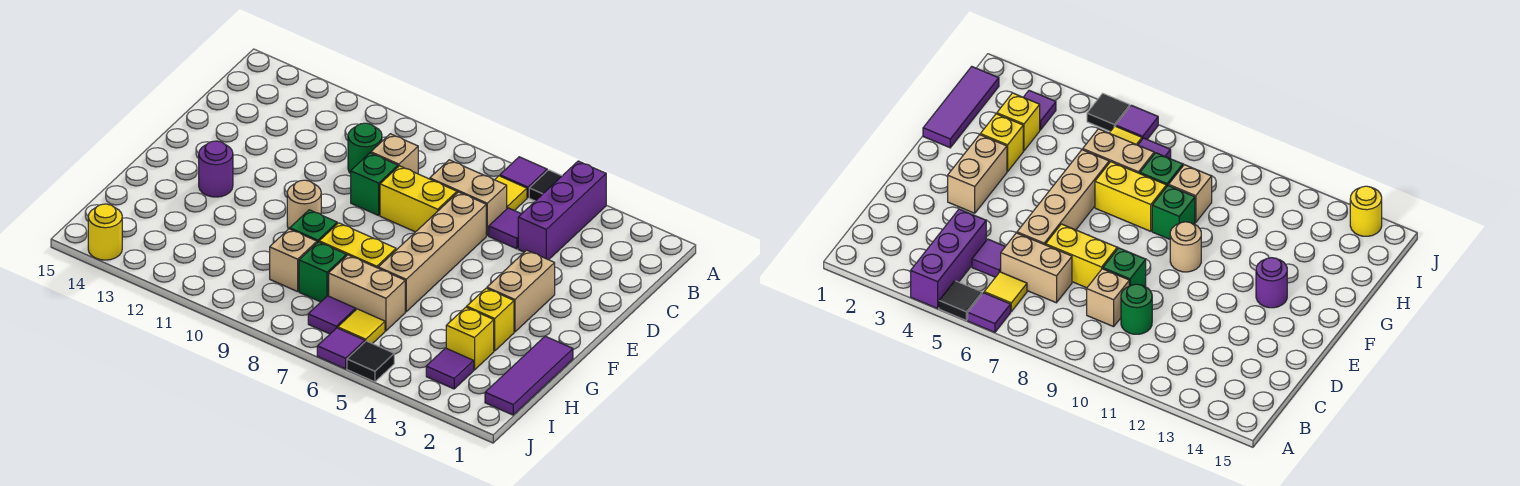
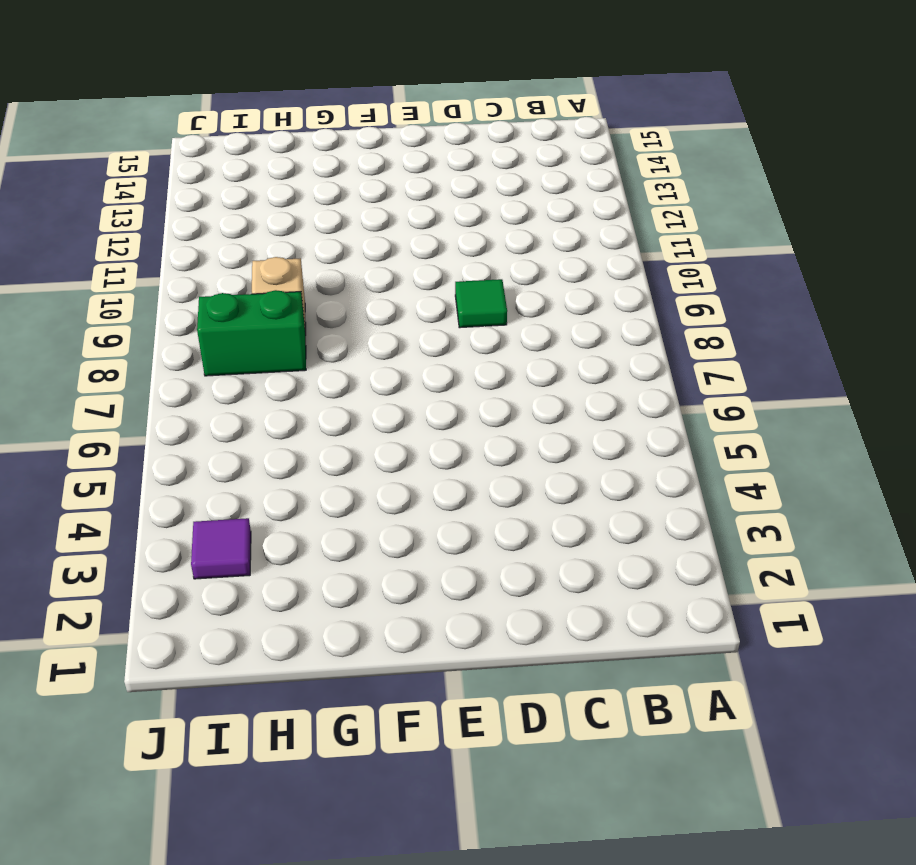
green 1x1 tile [455,279,507,328] -> green 1x1 brick [351,153,398,215]
green 1x2 brick [197,290,306,376] -> green 1x1 brick [299,242,346,302]
none -> purple 1x3 brick [518,161,606,260]
none -> black 1x1 tile [529,170,562,201]
none -> purple 1x1 tile [500,157,547,198]

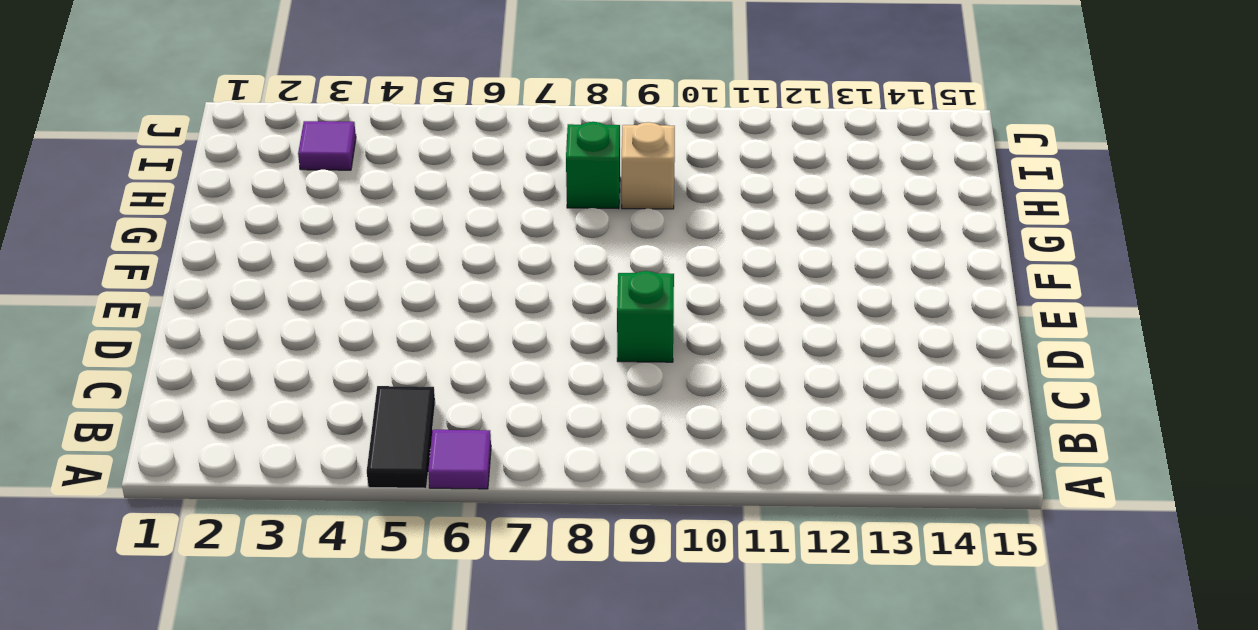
black 1x2 tile [367,386,435,488] -> black 1x1 tile [529,170,562,201]
none -> purple 1x3 brick [518,161,606,260]
none -> yellow 1x1 tile [495,176,527,210]
none -> purple 1x1 tile [489,208,521,249]

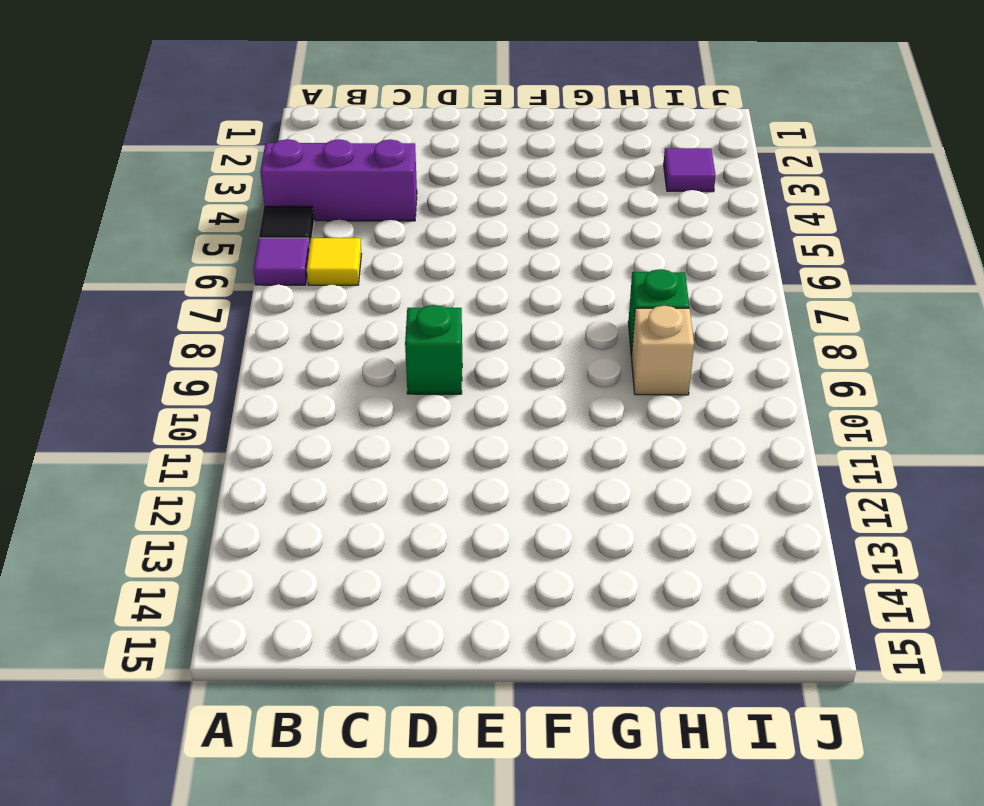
none -> purple 1x1 tile [489,208,521,249]
none -> tan 1x2 brick [430,160,507,236]
none -> tan 1x1 brick [371,134,418,174]

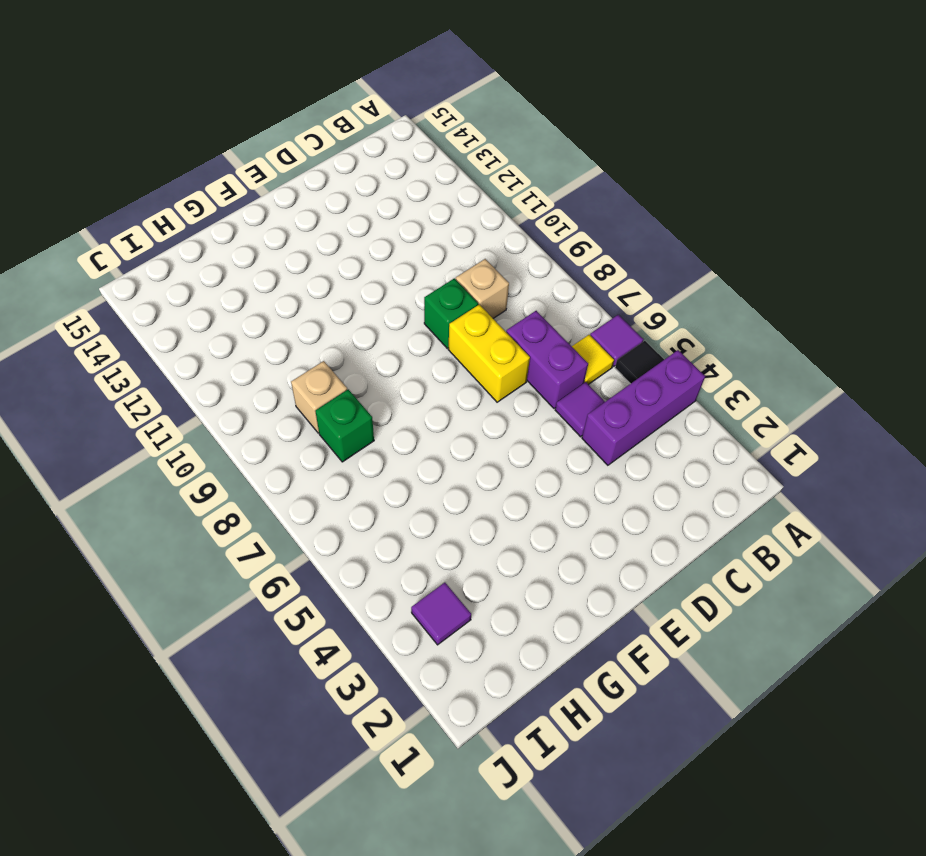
purple 1x2 brick [506,311,588,408] -> tan 1x2 brick [430,160,507,236]
none -> green 1x1 round brick [348,123,382,174]
none -> tan 1x4 brick [378,192,486,312]
none -> tan 1x2 brick [487,250,555,332]

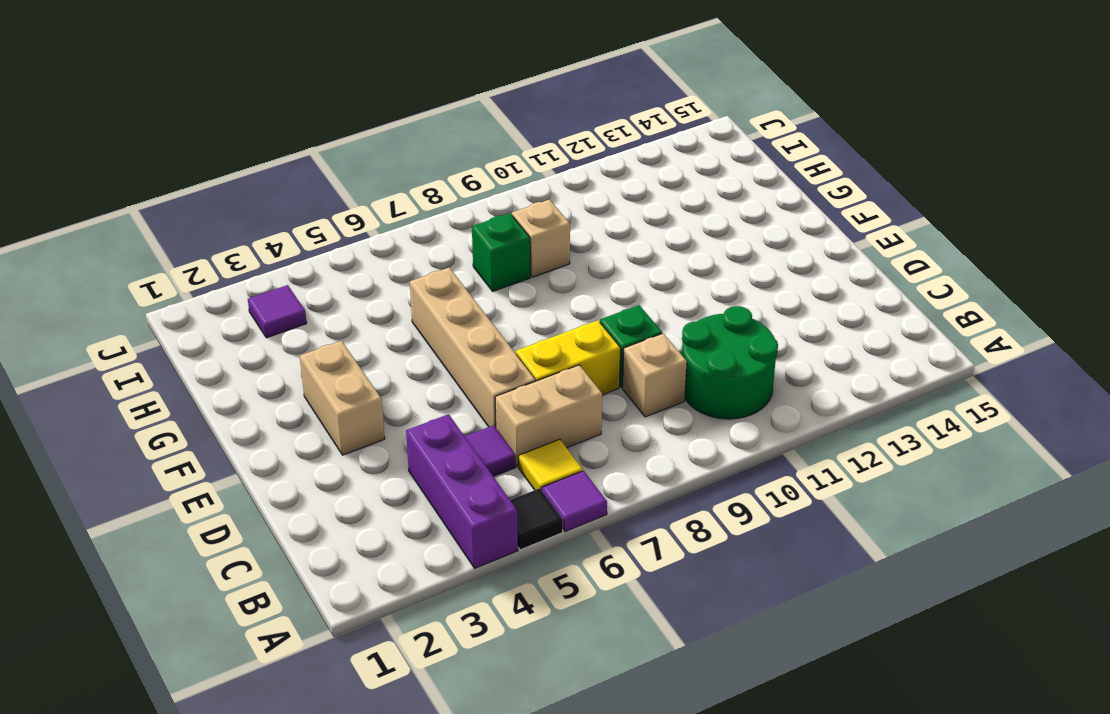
green 2x2 round brick [682,306,778,419] -> green 1x1 round brick [348,123,382,174]
none -> tan 1x1 round brick [287,180,321,229]
none -> purple 1x1 round brick [199,141,233,197]
none -> purple 1x3 tile [485,336,573,415]

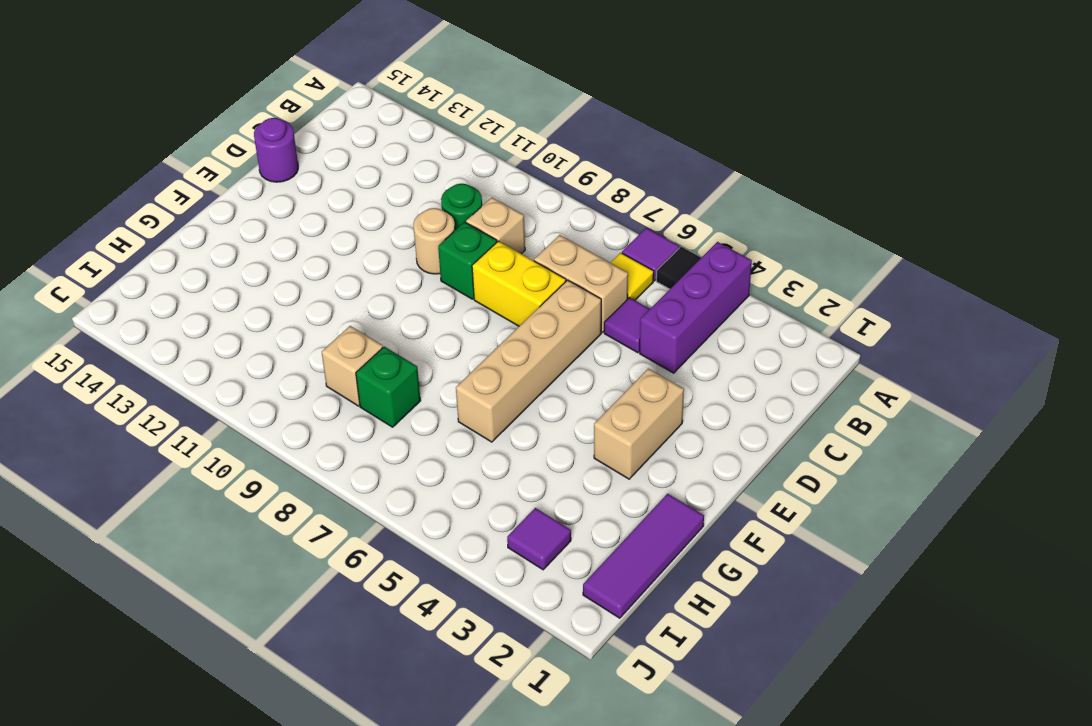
tan 1x1 round brick [413,208,455,274] -> tan 1x1 round brick moved to [287,180,321,229]
purple 1x1 round brick [254,118,298,182] -> purple 1x1 round brick moved to [199,141,233,197]
none -> yellow 1x1 brick [467,288,514,351]
none -> yellow 1x2 brick [319,223,396,268]
none -> green 1x1 brick [290,210,337,243]

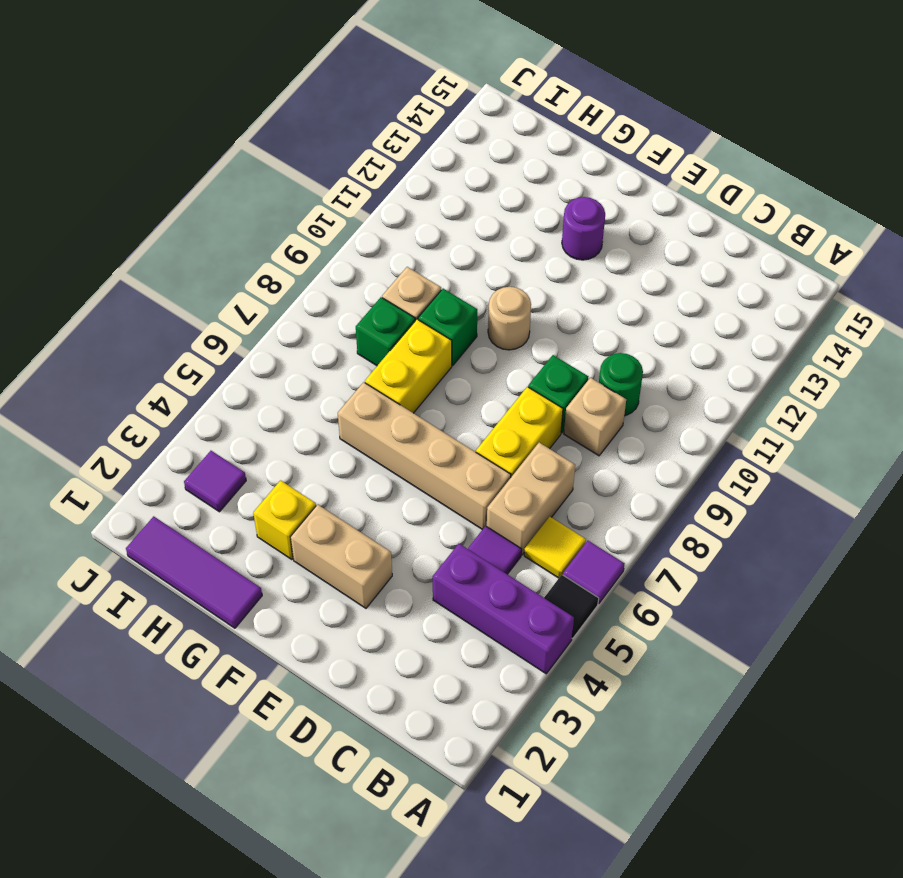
none -> yellow 1x1 brick [446,307,494,370]
none -> tan 1x2 brick [329,255,405,331]
none -> yellow 1x1 tile [338,309,385,344]

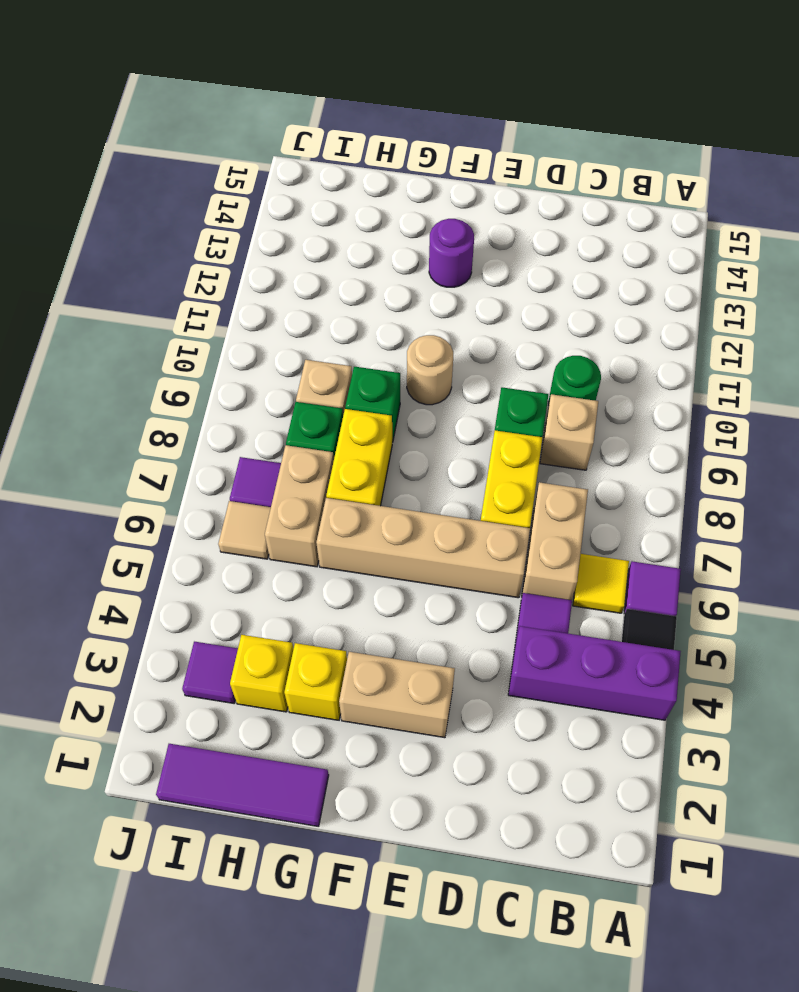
tan 1x1 tile [218,501,271,559] -> yellow 1x1 tile [338,309,385,344]
none -> black 1x1 tile [347,341,394,382]
none -> purple 1x1 tile [317,328,365,369]
none -> yellow 1x1 round brick [88,204,122,260]

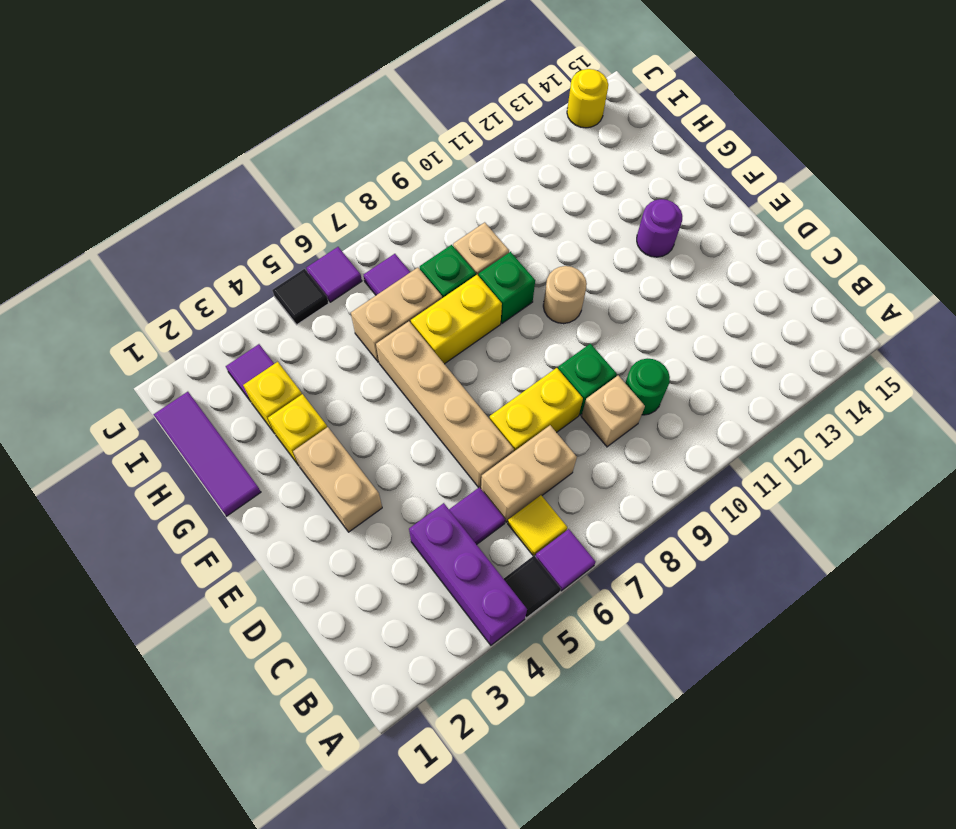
none -> yellow 1x1 tile [338,309,385,344]

